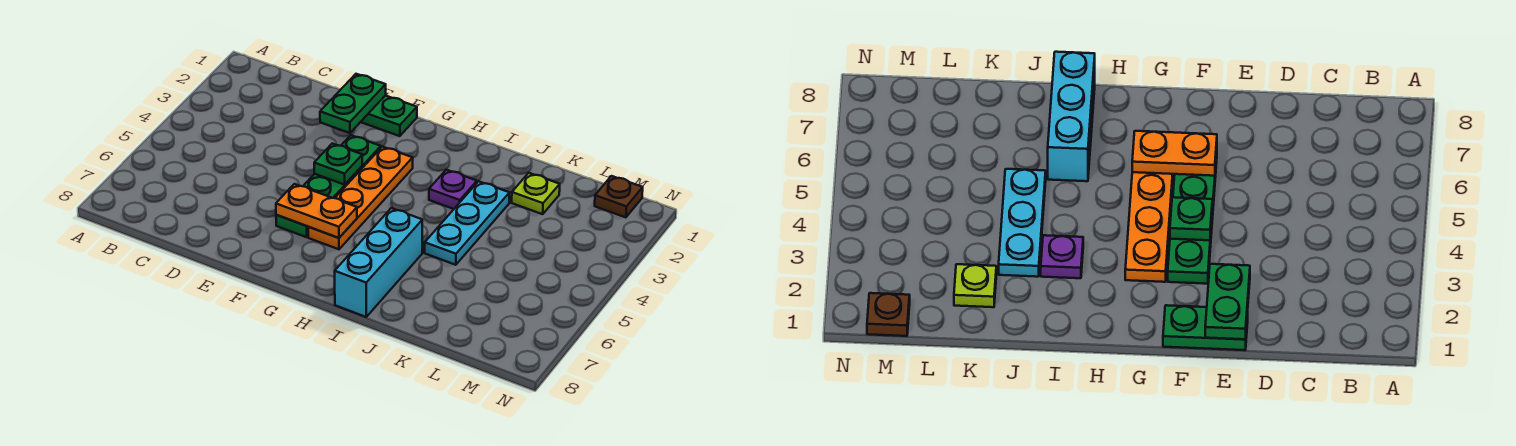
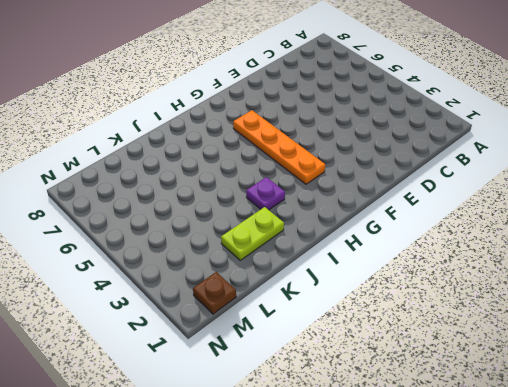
lime 1x2 plate [221,207,284,260] -> lime 1x1 plate [512,173,560,214]
none -> green 1x2 plate [361,96,417,136]
none -> green 1x4 plate [276,135,381,237]

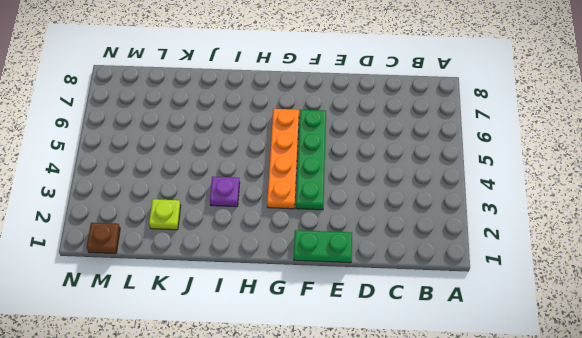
none -> cyan 1x3 brick [335,208,422,317]
none -> cyan 1x3 plate [425,181,509,265]

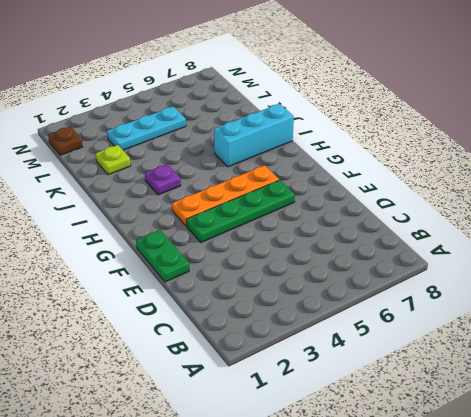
cyan 1x3 plate [107,106,186,150] -> cyan 1x3 plate moved to [425,181,509,265]
none -> green 1x2 plate [320,74,386,133]
none -> green 1x1 plate [314,144,362,185]

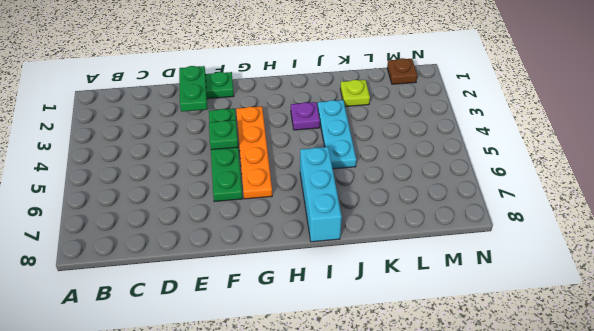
none -> orange 1x2 plate [276,184,357,238]

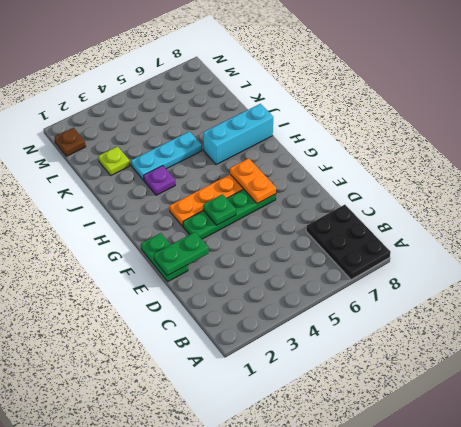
black 2x3 plate [306,205,391,280] -> none

